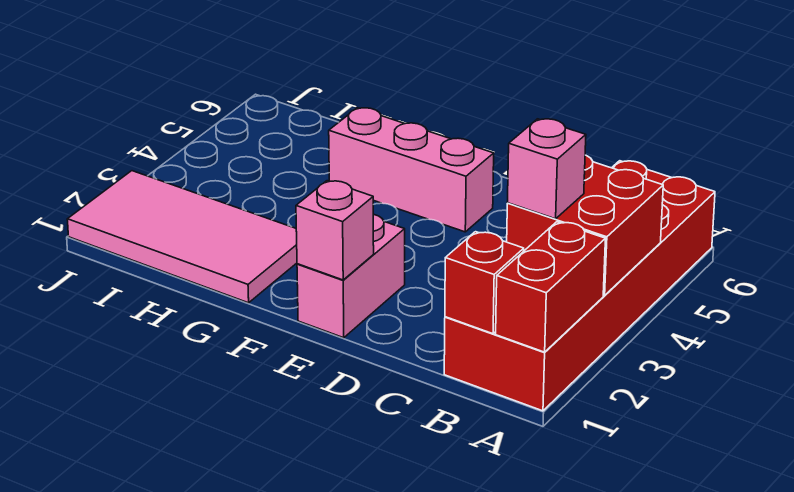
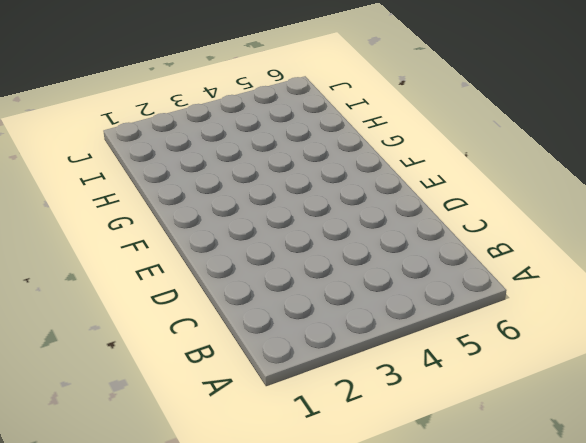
none -> red 2x6 brick [444,161,715,411]
none -> pink 1x2 brick [297,214,405,338]

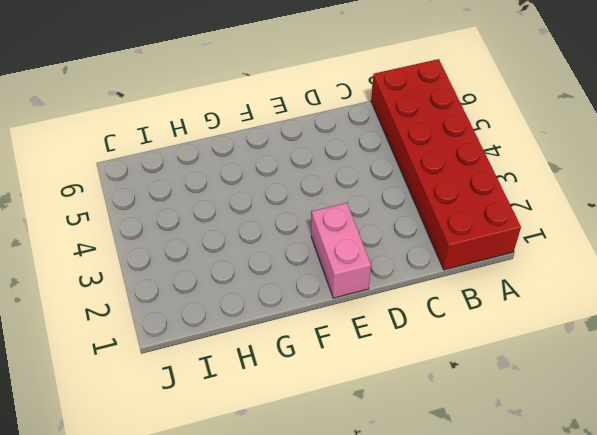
none -> pink 1x3 brick [329,108,494,232]
none -> pink 2x4 tile [67,171,297,303]

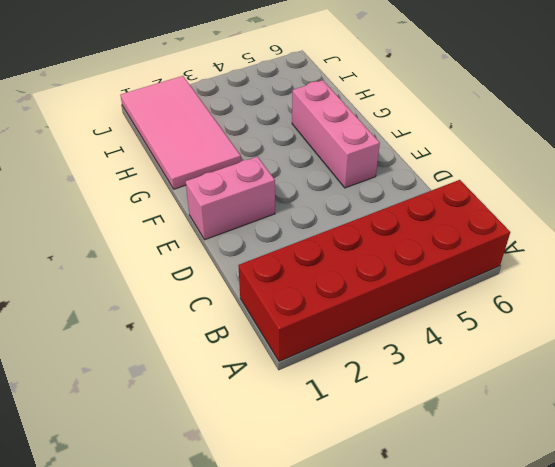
none -> red 1x2 brick [496,222,605,352]
none -> red 2x2 brick [507,155,663,295]

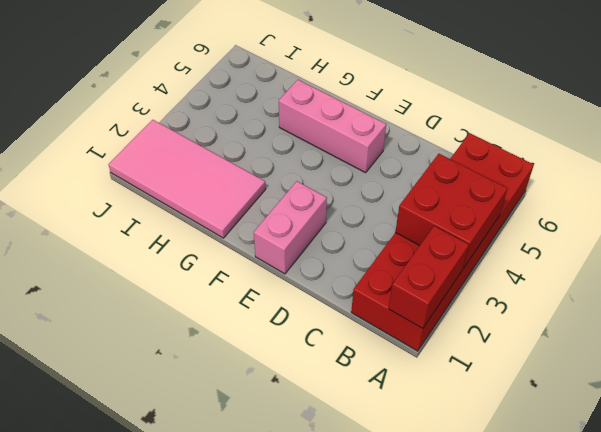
none -> red 1x1 brick [445,232,524,334]
none -> pink 1x1 brick [296,181,374,280]

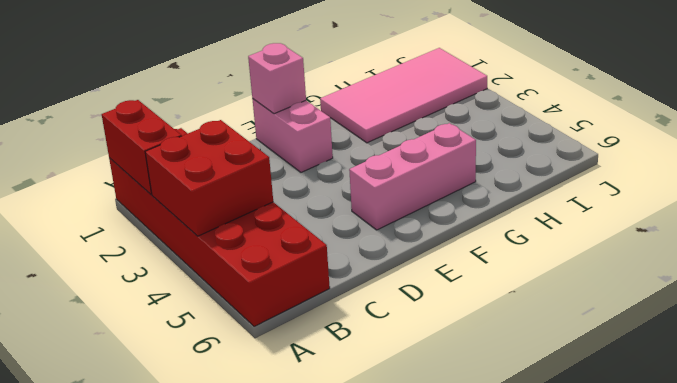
none -> red 1x1 brick [445,232,524,334]
none -> pink 1x1 brick [507,119,586,219]

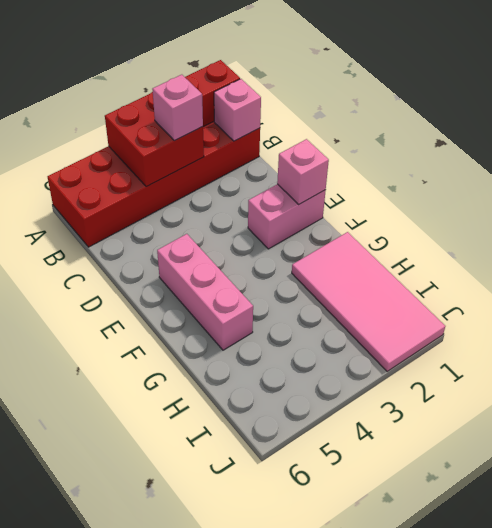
pink 1x1 brick [214,79,261,141] -> red 1x1 brick [445,232,524,334]

